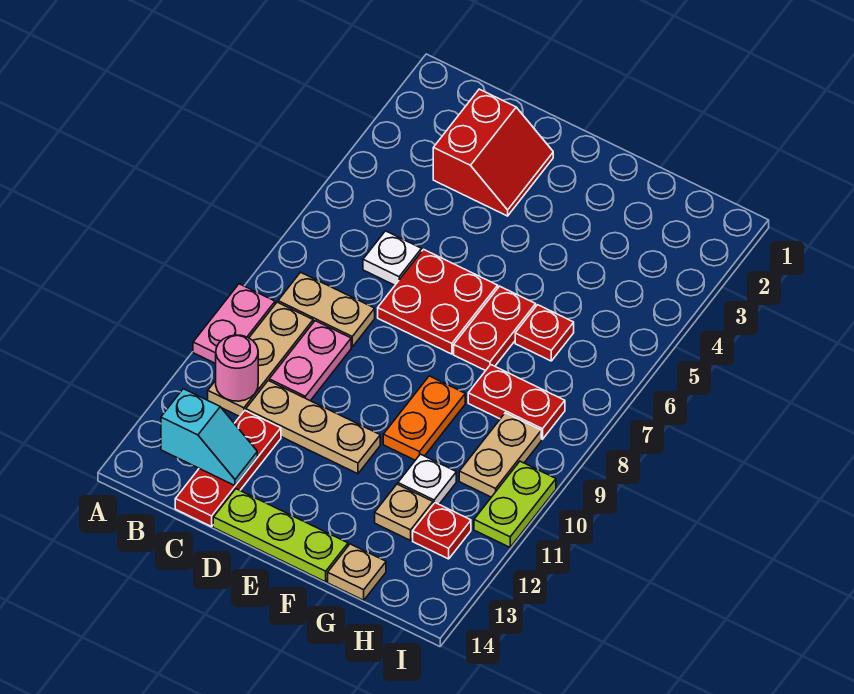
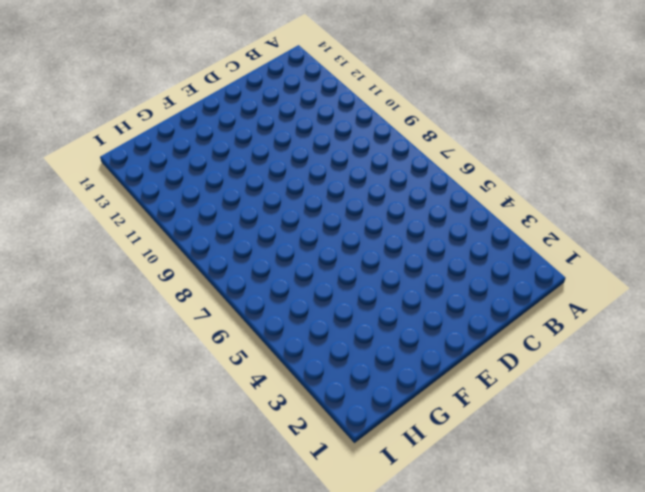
none -> pink 1x2 plate [193,284,275,364]
none -> tan 1x2 plate [278,272,375,347]
none -> tan 1x3 plate [208,302,313,416]

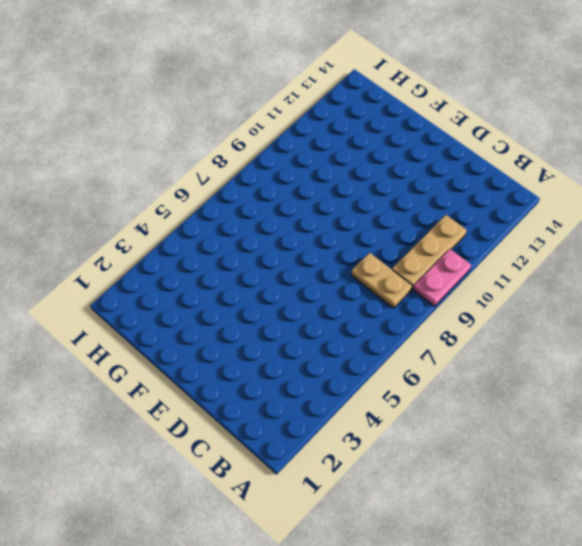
none -> red 2x2 slope [433,89,553,216]
none -> white 1x1 plate [363,231,422,285]
none -> pink 1x2 plate [269,321,351,401]

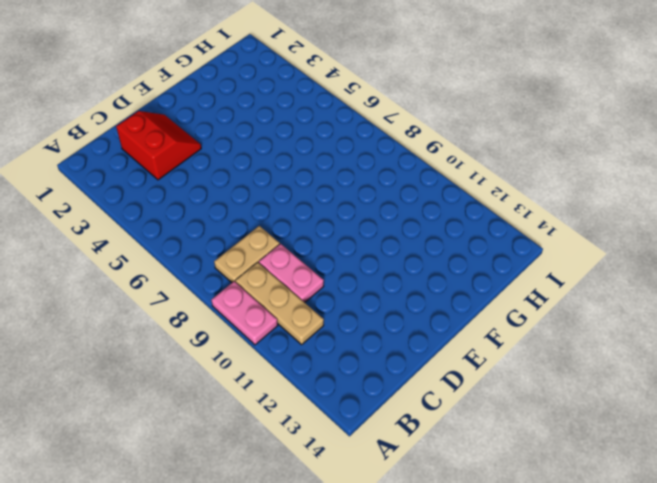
none -> white 1x1 plate [363,231,422,285]
none -> tan 1x3 plate [246,381,380,474]
none -> red 1x3 plate [175,410,281,527]

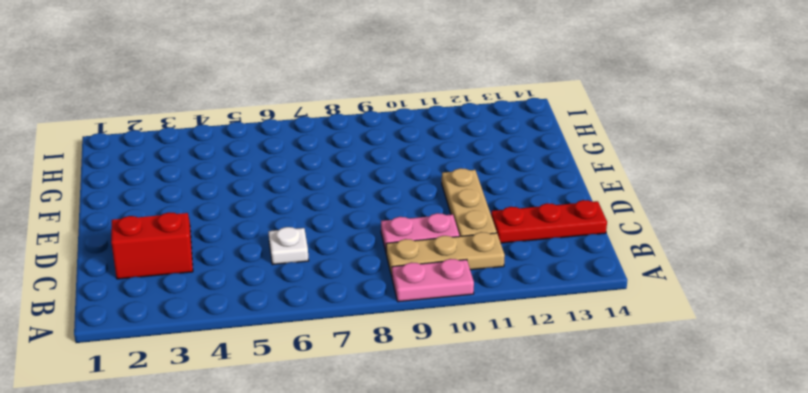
none -> tan 1x2 plate [278,272,375,347]
none -> red 2x2 plate [378,249,498,354]
none -> lime 1x3 plate [213,489,348,582]

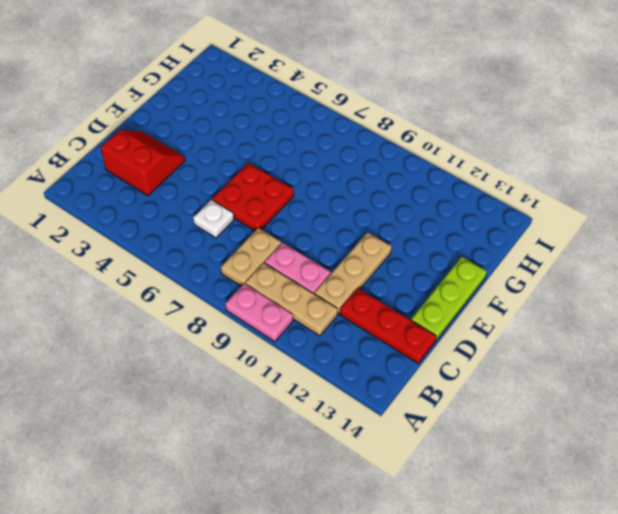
none -> red 1x2 plate [454,286,536,371]
none -> orange 1x2 plate [383,376,465,460]
none -> red 1x1 plate [515,305,574,361]

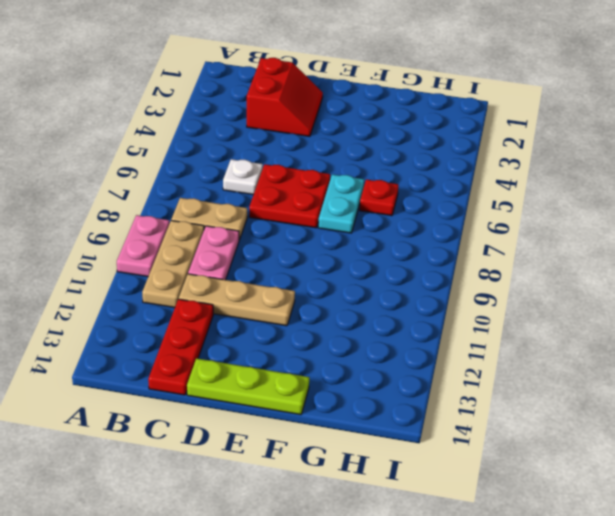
cyan 1x2 plate [318,174,364,233] -> red 1x2 plate [454,286,536,371]
none -> orange 1x2 plate [383,376,465,460]
none -> red 1x2 plate [468,365,565,439]
none -> white 1x1 plate [398,454,456,504]

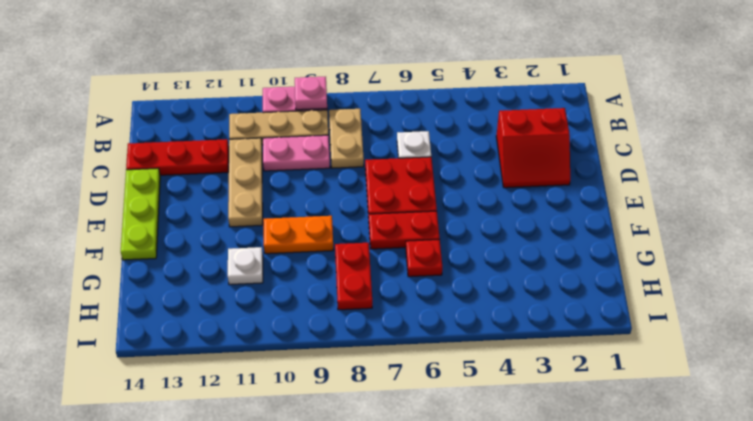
pink 1x1 plate [295,77,327,110] -> none
none -> tan 1x1 plate [375,484,433,540]
none -> tan 1x1 plate [328,544,386,600]
none -> tan 1x2 plate [459,413,541,497]

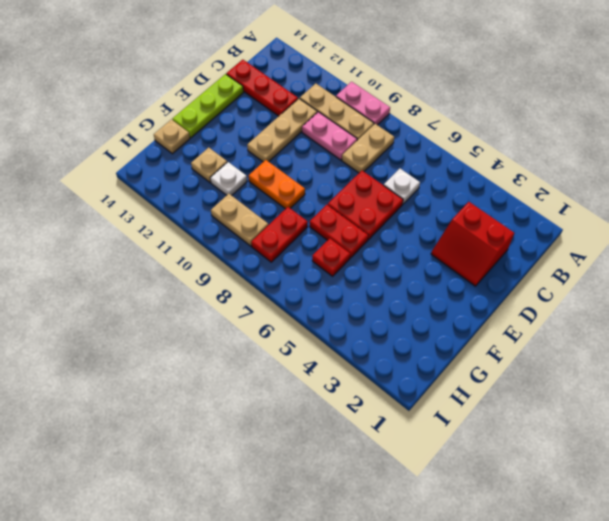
none -> red 1x1 plate [413,503,471,559]
none -> lime 1x2 plate [474,461,556,547]
none -> pink 1x1 round brick [216,335,258,401]

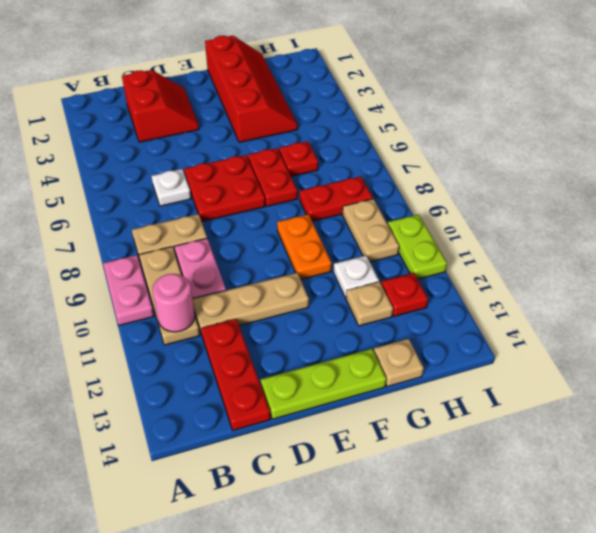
red 2x4 slope [205,36,298,142] -> none
none -> cyan 1x2 slope [161,389,257,486]

